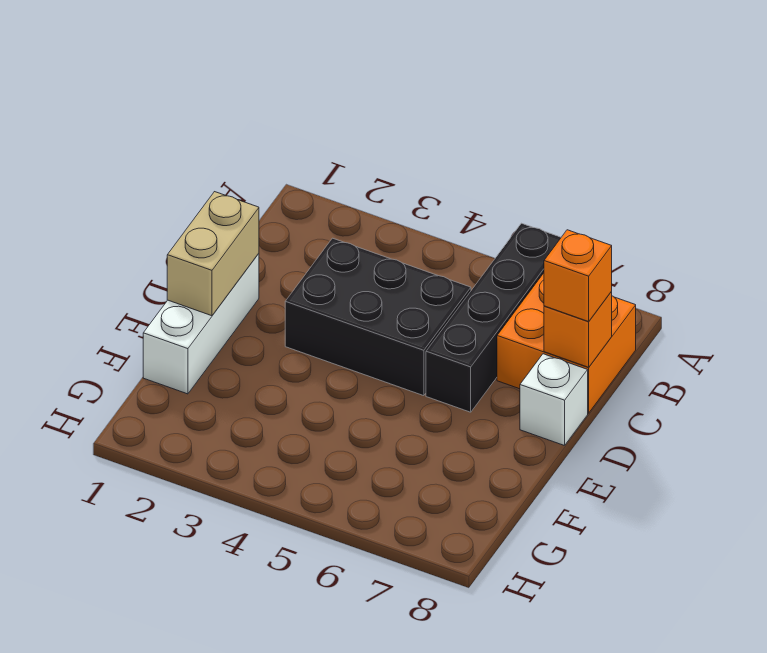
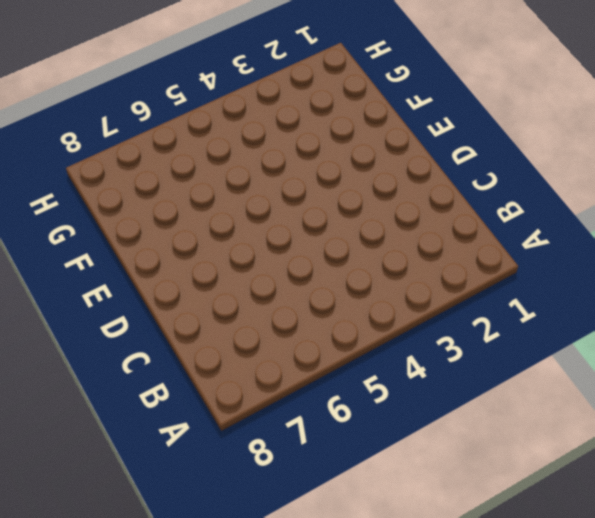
none -> black 1x4 brick [426,223,561,412]
none -> orange 2x2 brick [497,273,636,413]

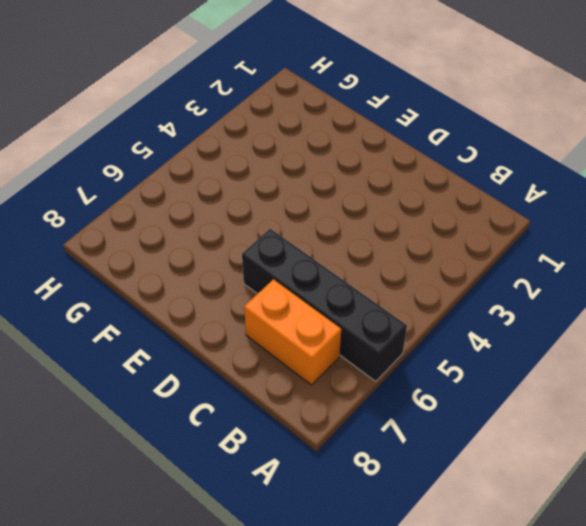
orange 1x2 brick [244,279,341,385] -> orange 2x2 brick [497,273,636,413]
none -> black 2x3 brick [285,238,471,396]
none -> white 1x3 brick [143,254,259,394]

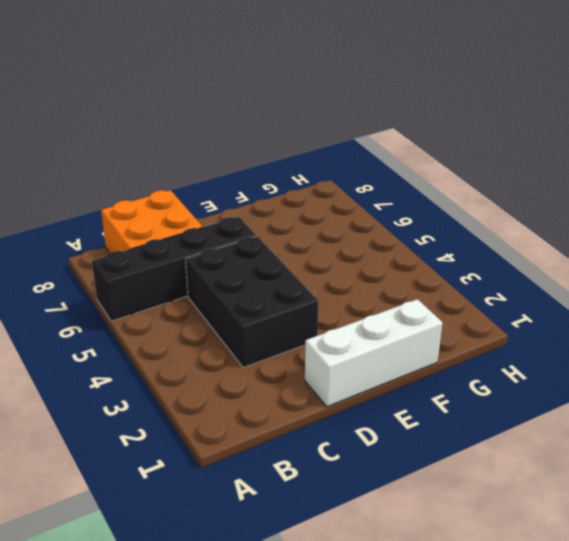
none -> white 1x1 brick [520,354,588,446]
none -> orange 1x1 brick [544,292,612,367]

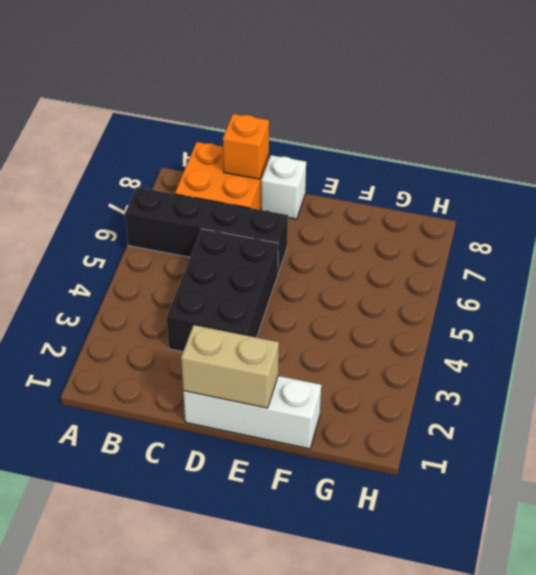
none -> orange 1x1 brick [544,230,612,321]

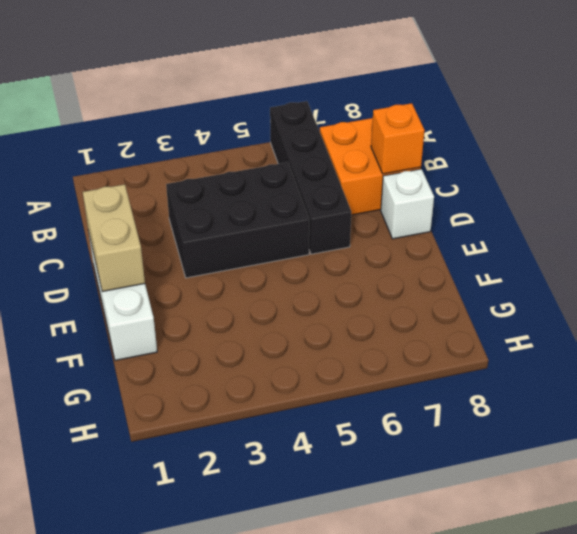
none -> orange 1x1 brick [544,230,612,321]

